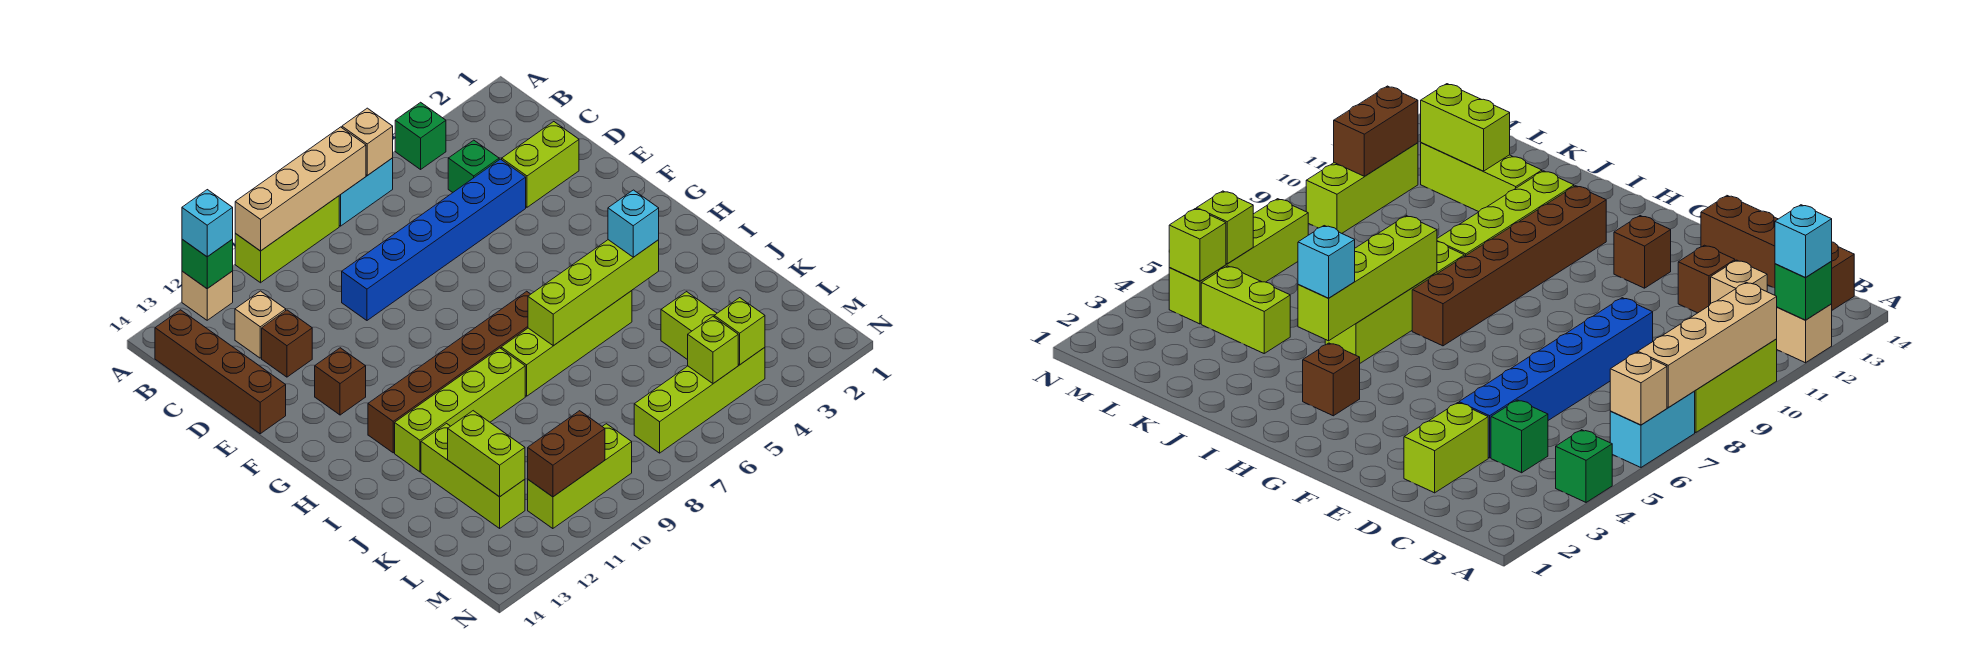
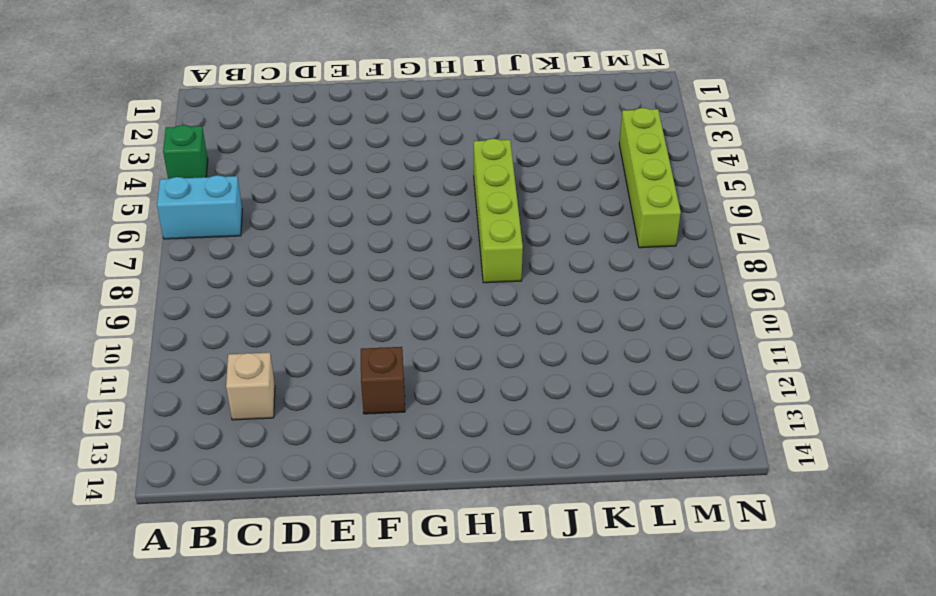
cyan 1x2 brick [157,175,242,239] -> cyan 1x2 brick turned to [339,158,393,226]
none -> lime 1x3 brick [235,196,339,283]
none -> tan 1x1 brick [182,271,233,320]
none -> brown 1x4 brick [155,310,286,434]

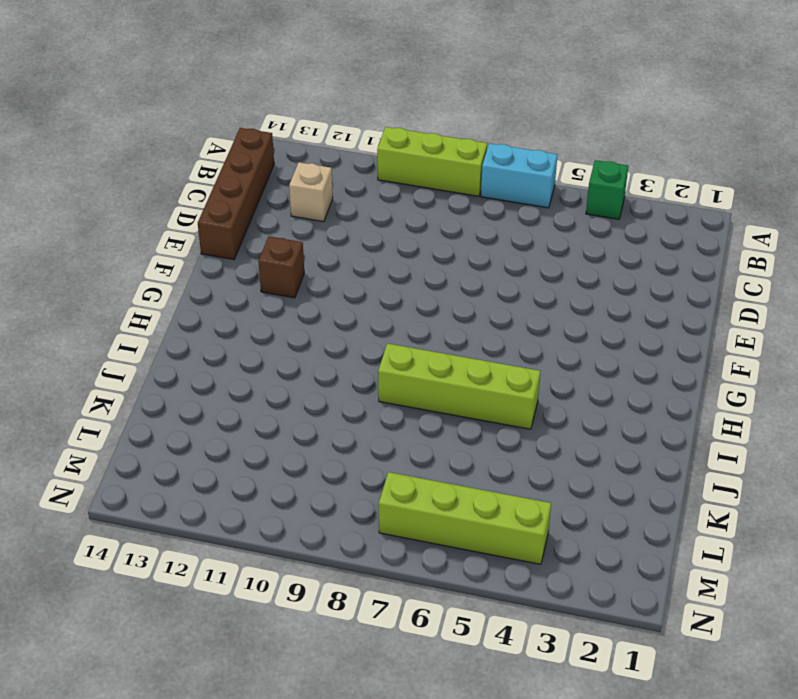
none -> tan 1x1 brick [182,271,233,320]
none -> green 1x1 brick [448,140,499,192]
none -> lime 1x2 brick [502,122,579,207]

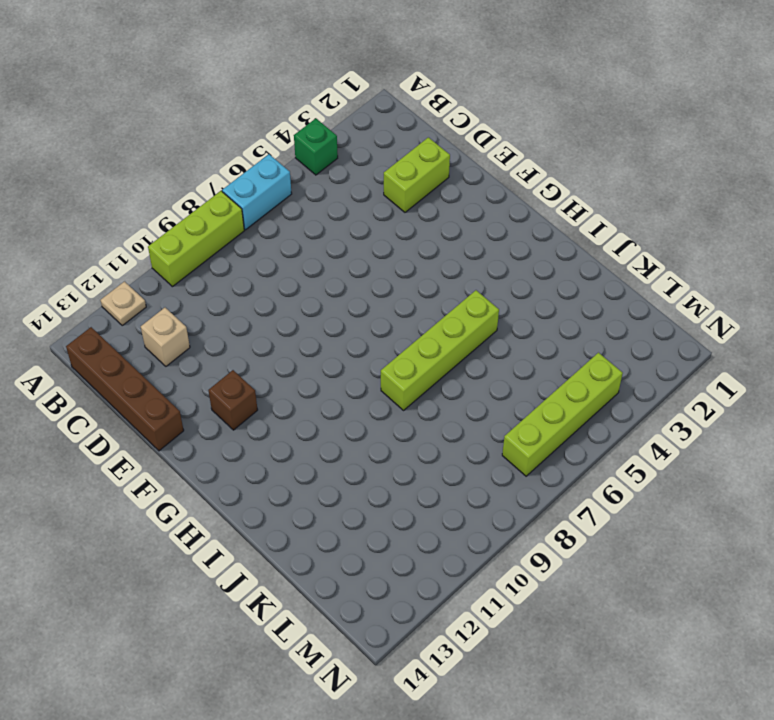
tan 1x1 plate [100,282,146,326] -> tan 1x1 brick [182,271,233,320]
none -> green 1x1 brick [448,140,499,192]
none -> blue 1x6 brick [342,159,526,320]
none -> brown 1x1 brick [262,310,312,377]

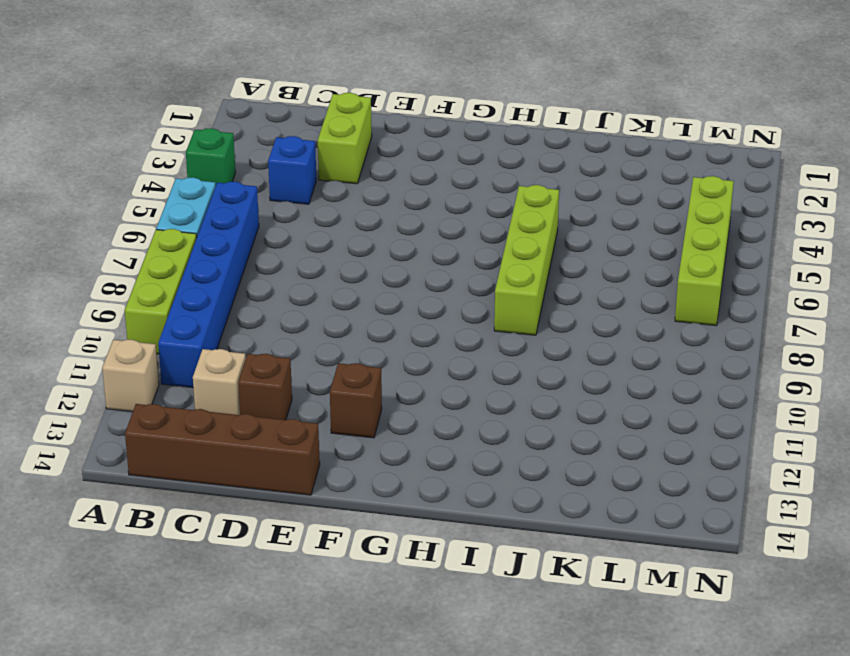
blue 1x6 brick [158,182,259,388] -> blue 1x6 brick moved to [342,159,526,320]
blue 1x1 brick [268,136,316,204] -> green 1x1 brick [448,140,499,192]
none -> brown 1x1 brick [1303,343,1360,416]
none -> brown 1x6 brick [368,291,530,453]
none -> lime 1x4 brick [395,348,525,472]

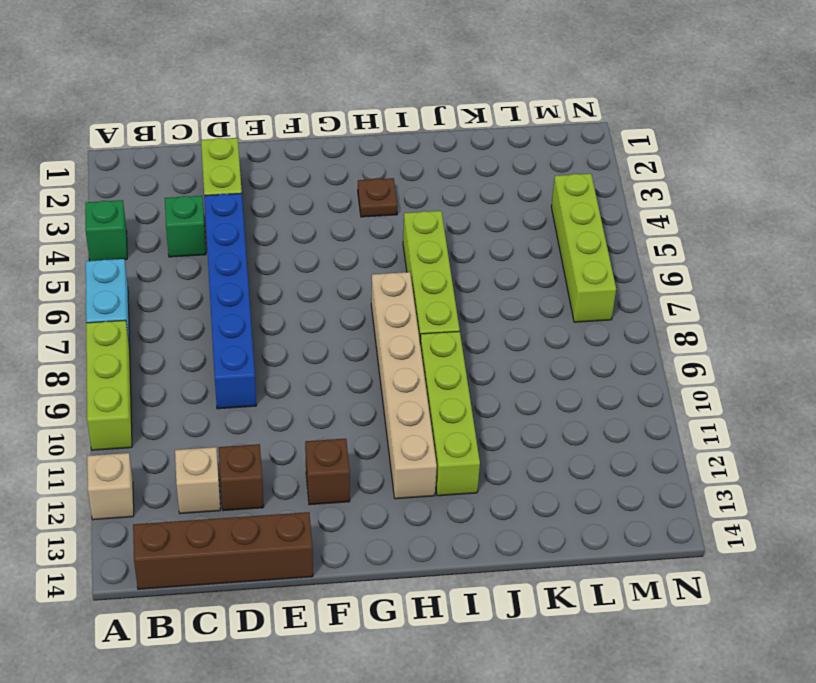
brown 1x1 plate [358,178,397,217] -> brown 1x1 brick [1303,343,1360,416]
tan 1x6 brick [371,272,437,499] -> brown 1x6 brick [368,291,530,453]
none -> lime 1x3 brick [421,424,525,528]
none -> lime 1x2 brick [661,292,717,360]
none -> lime 1x3 brick [528,424,632,529]

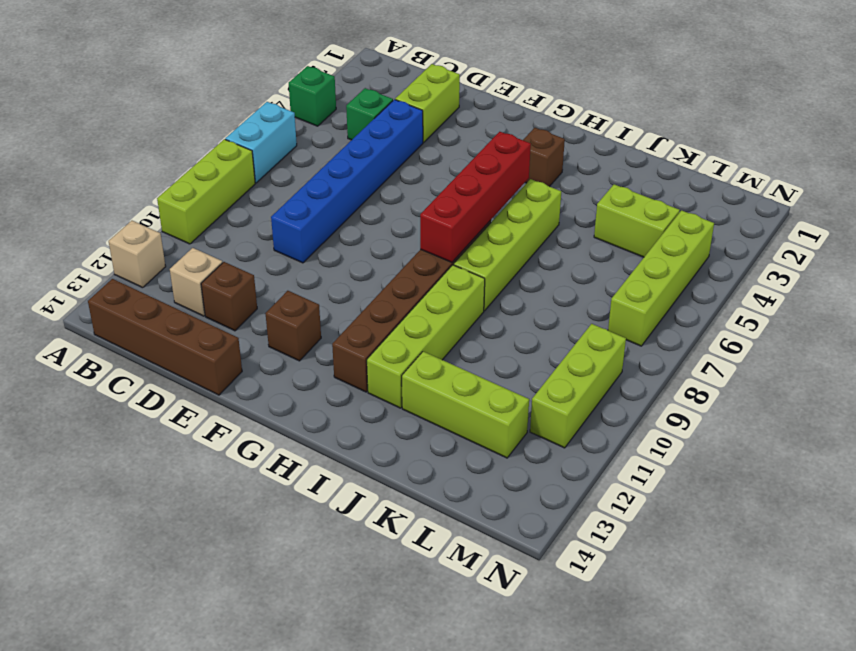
red 1x4 brick [420,132,531,262] -> none
none -> tan 1x1 brick [342,108,393,175]
none -> tan 1x4 brick [235,127,366,251]
none -> green 1x1 brick [182,239,233,289]

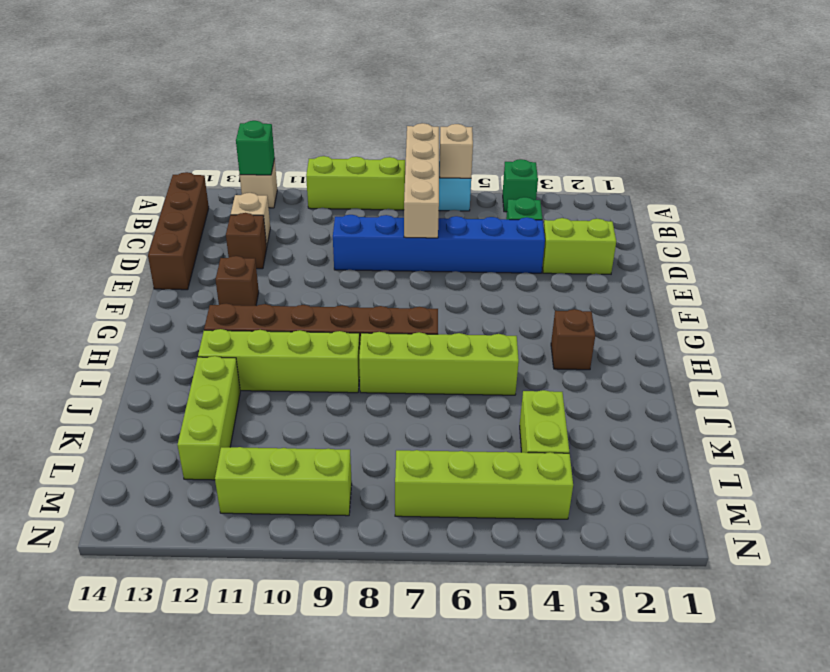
tan 1x4 brick [404,123,439,238] -> tan 1x4 brick turned to [235,127,366,251]
none -> lime 1x4 brick [528,240,659,346]
none -> lime 1x2 brick [448,411,525,497]
none -> lime 1x1 brick [714,298,765,365]

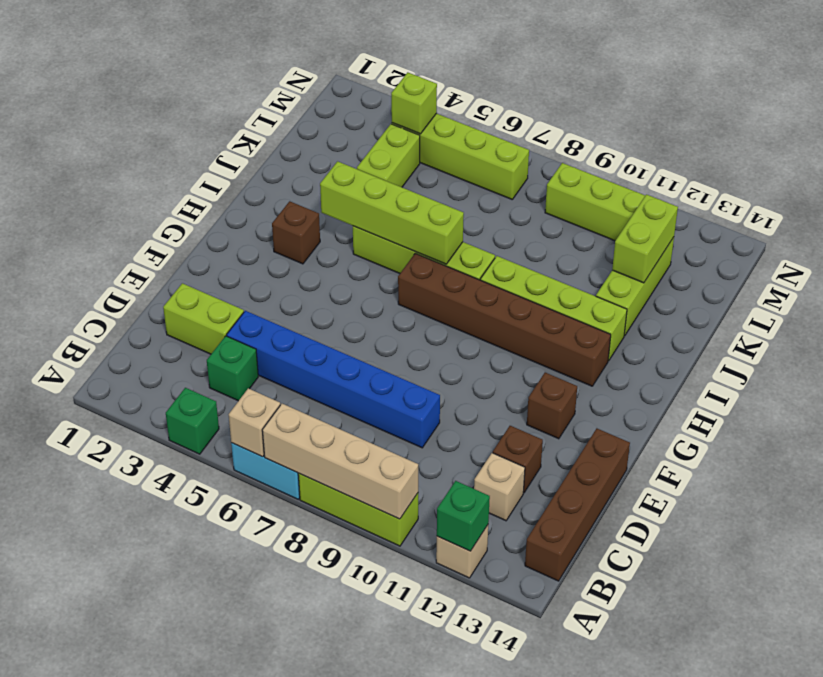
none -> lime 1x1 brick [688,317,738,384]
none -> brown 1x2 brick [528,411,605,497]
none -> cyan 1x1 brick [182,190,233,257]

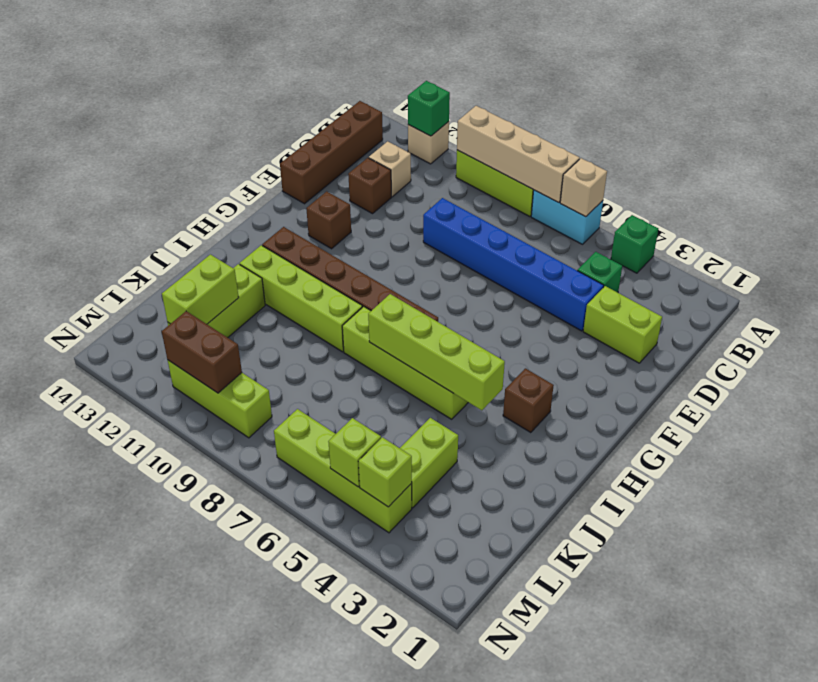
none -> cyan 1x1 brick [182,190,233,257]
none -> cyan 1x1 brick [608,190,659,257]

